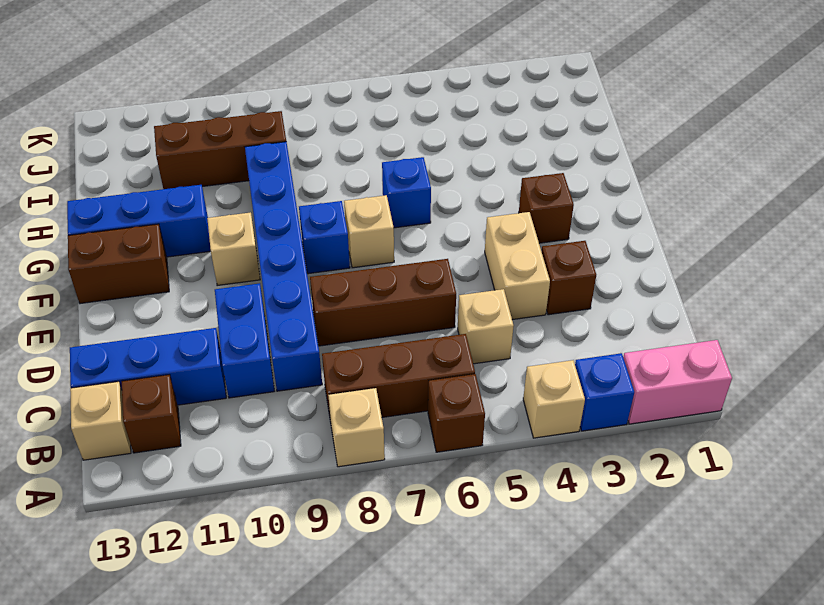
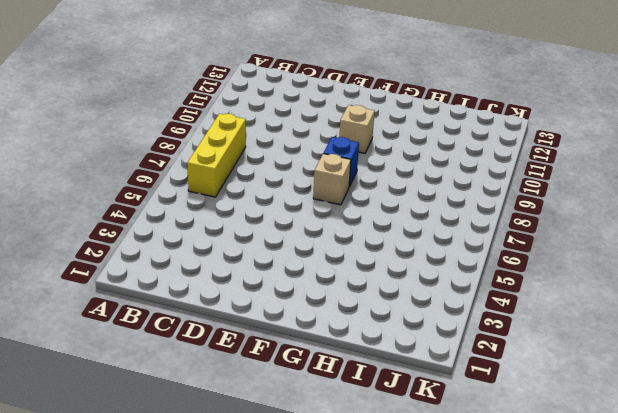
yellow 1x3 brick [187,114,246,197] -> brown 1x3 brick [322,334,475,422]
none -> pink 1x2 brick [623,340,732,424]
none -> blue 1x1 brick [575,353,634,431]
none -> tan 1x1 brick [523,360,585,438]

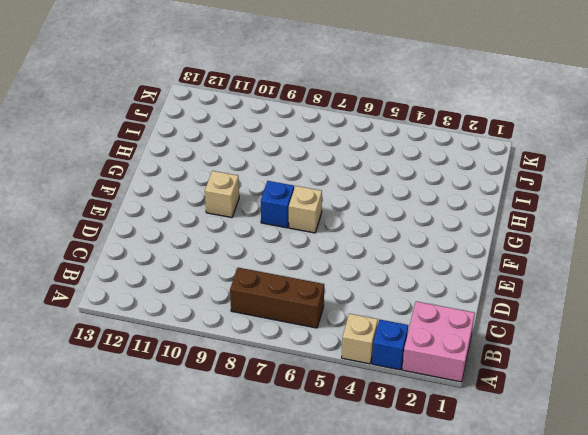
pink 2x2 brick [402,301,475,382] -> pink 1x2 brick [623,340,732,424]
none -> brown 1x1 brick [428,374,485,452]
none -> tan 1x1 brick [328,388,385,467]
none -> brown 1x1 brick [122,375,181,453]

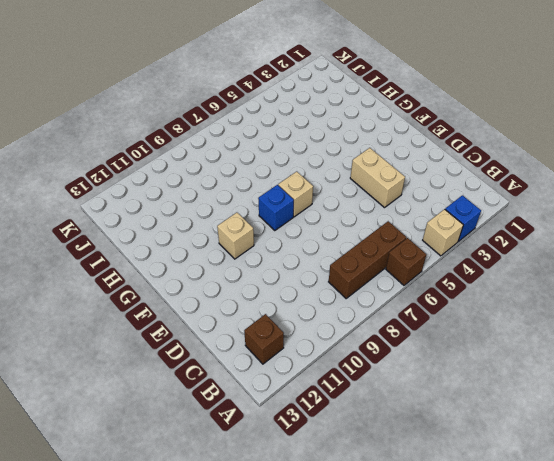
none -> pink 1x2 brick [623,340,732,424]
none -> tan 1x1 brick [328,388,385,467]
none -> tan 1x1 brick [70,382,131,460]

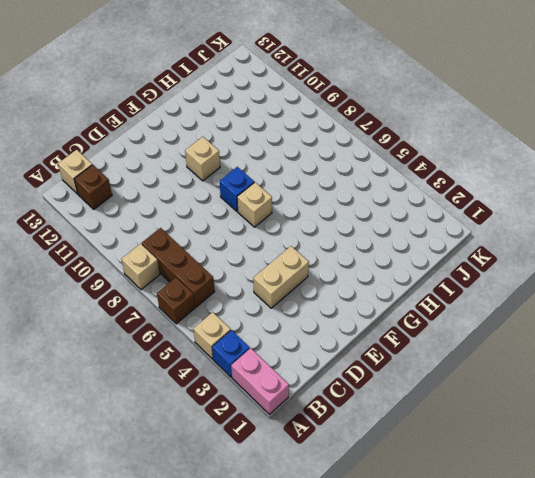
none -> tan 1x1 brick [458,289,514,364]
none -> blue 1x6 brick [245,142,322,391]
none -> blue 1x2 brick [215,283,274,398]

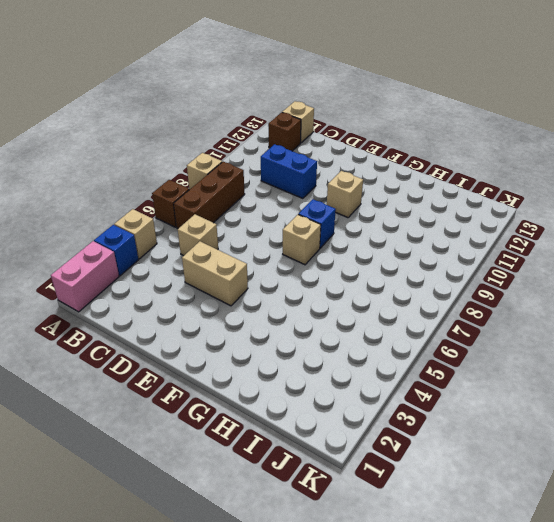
none -> blue 1x6 brick [245,142,322,391]
none -> blue 1x3 brick [70,328,226,405]
none -> brown 1x1 brick [541,241,596,315]

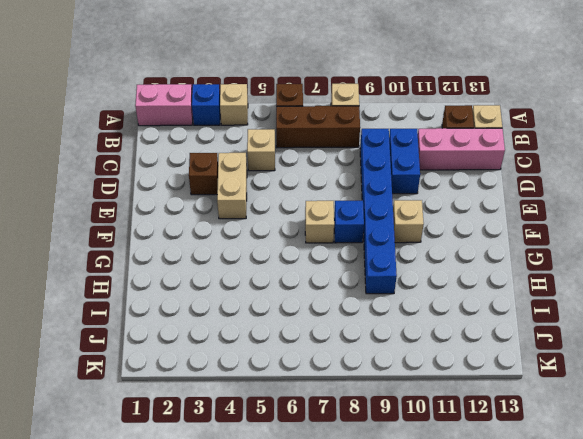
pink 1x3 brick [418,128,505,170] -> blue 1x3 brick [70,328,226,405]
none -> brown 1x3 brick [310,259,456,346]
none -> brown 1x1 brick [519,173,574,243]
none -> brown 1x2 brick [68,224,169,304]

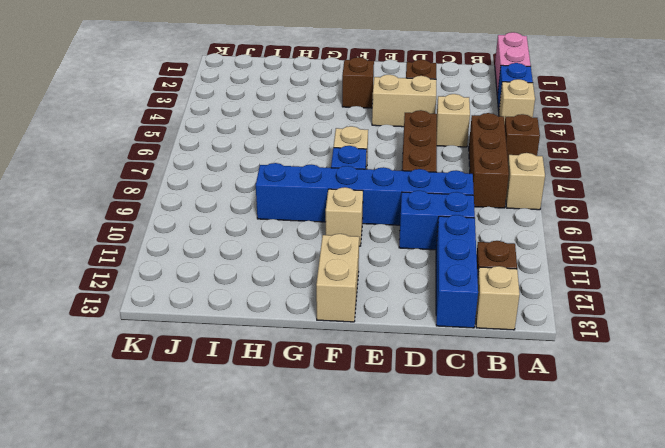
tan 1x2 brick [316,234,359,322] -> brown 1x2 brick [68,224,169,304]
none -> blue 1x1 brick [382,157,431,228]
none -> blue 1x3 brick [67,185,211,257]
none -> brown 1x3 brick [154,111,286,189]

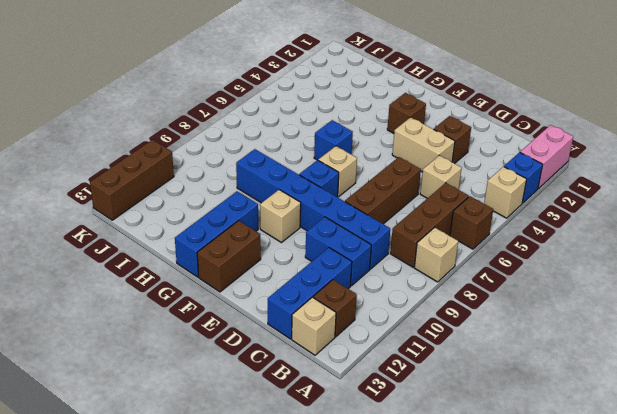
brown 1x3 brick [90,140,174,220] -> brown 1x3 brick moved to [154,111,286,189]

